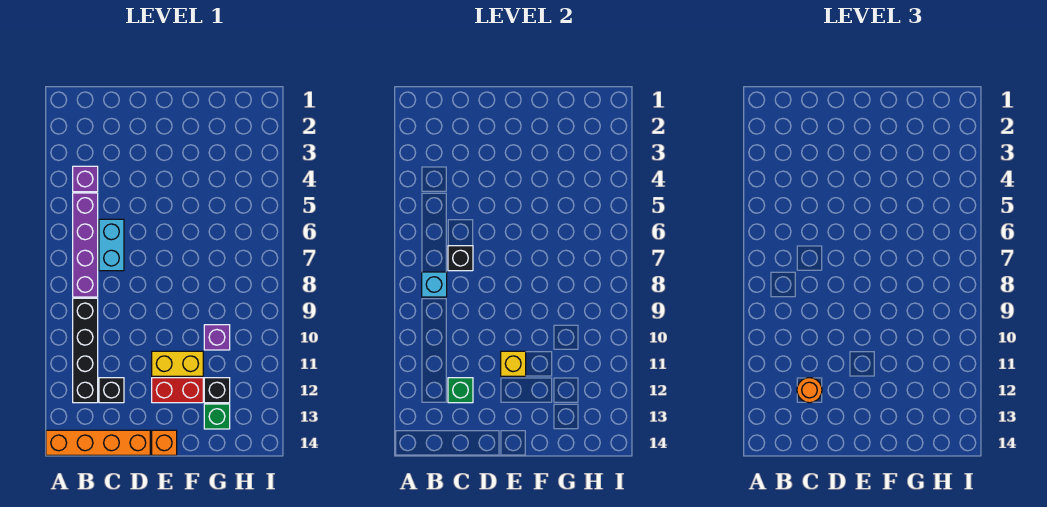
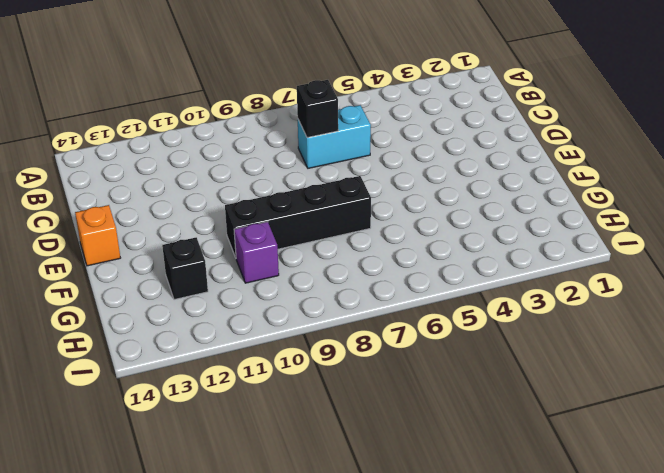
black 1x4 brick [225,176,371,257] -> black 1x4 brick moved to [73,298,98,403]
none -> orange 1x4 brick [46,430,150,455]
none -> purple 1x1 brick [73,166,98,192]
none -> purple 1x4 brick [73,193,98,297]

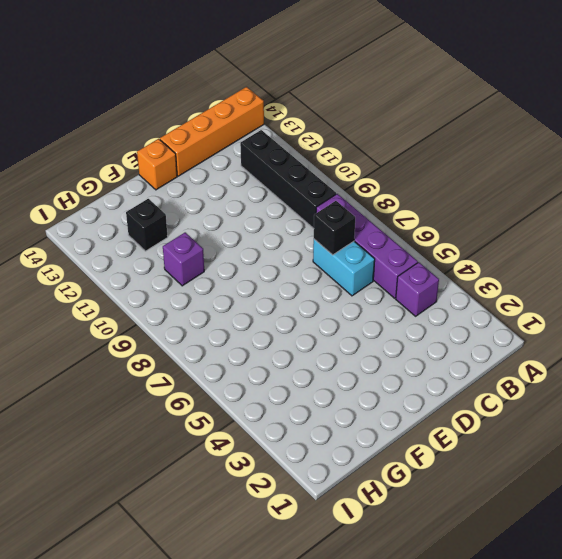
none -> black 1x1 brick [99,378,124,403]
none -> yellow 1x2 brick [152,351,203,376]
none -> red 1x2 brick [152,378,203,403]

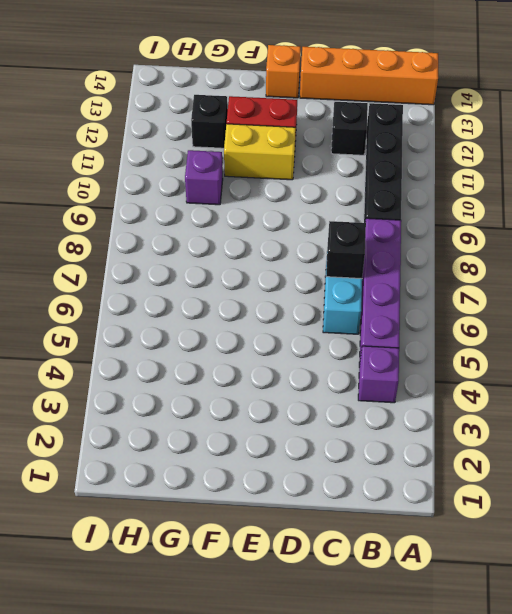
none -> green 1x1 brick [204,404,230,429]
none -> cyan 1x1 brick [422,272,447,297]
none -> green 1x1 brick [448,378,473,403]

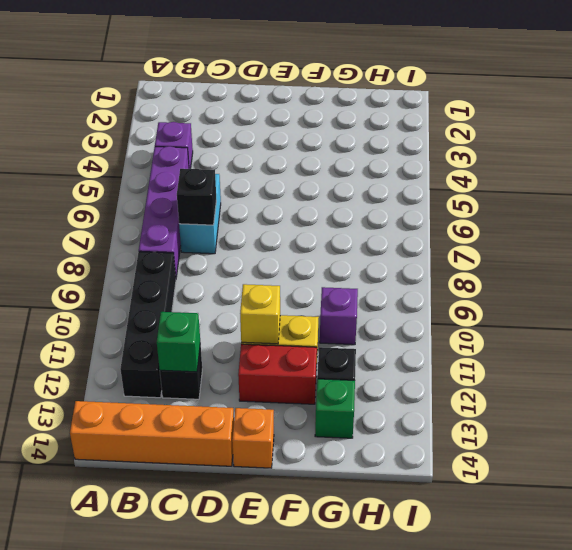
none -> cyan 1x1 brick [422,272,447,297]
none -> orange 1x1 round brick [797,378,822,403]

